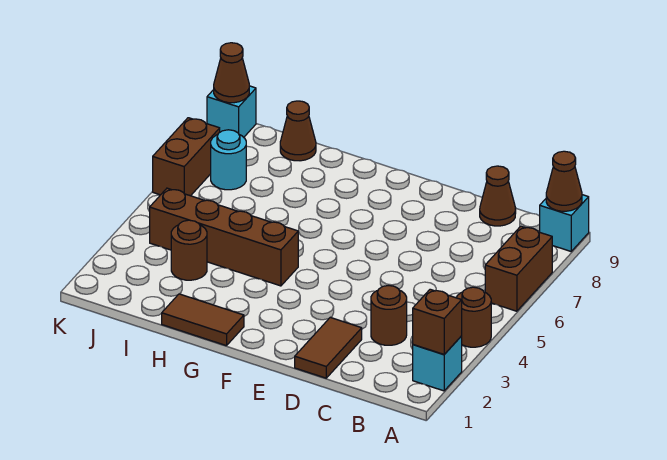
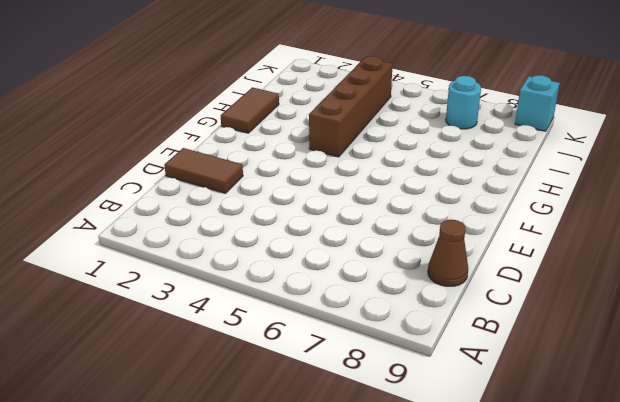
none -> cyan 1x1 brick [413,336,462,391]
none -> brown 1x1 round brick [456,287,491,347]
none -> brown 1x2 brick [485,226,552,311]

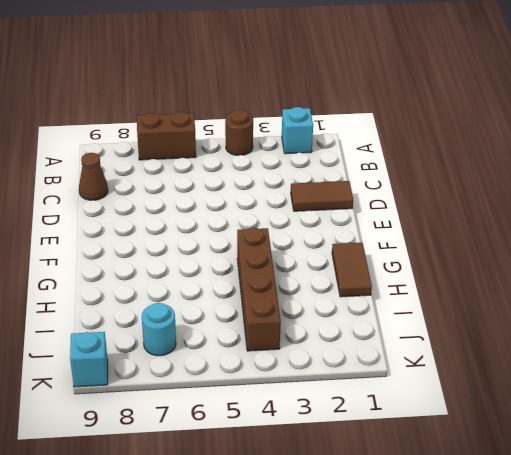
none -> cyan 1x1 brick [540,195,589,251]
none -> brown 1x1 round brick [371,286,407,345]
none -> brown 1x1 round brick [171,220,207,280]

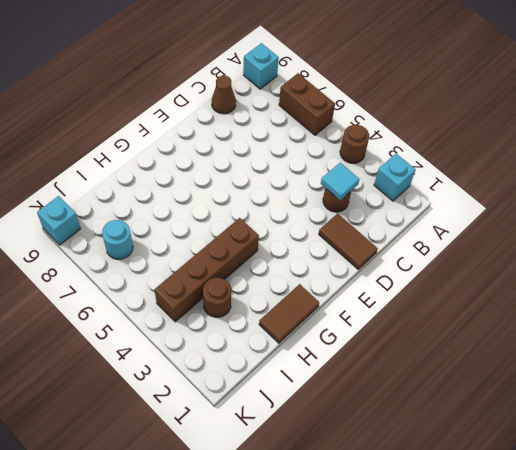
cyan 1x1 tile [321,163,359,200] -> none
none -> brown 1x1 cone [280,101,316,161]
none -> brown 1x2 brick [153,118,220,196]
none -> brown 1x1 brick [413,289,462,354]

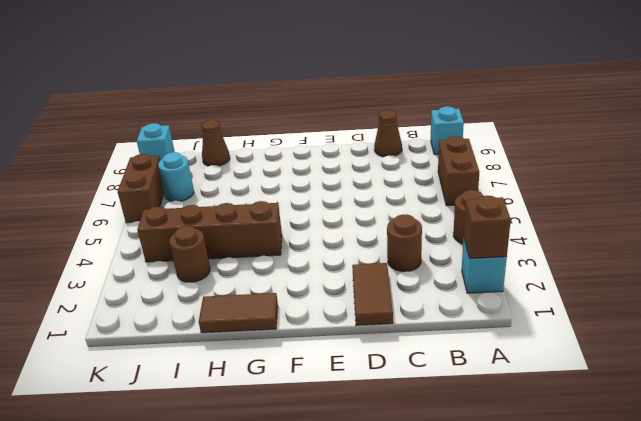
none -> brown 1x1 cone [546,151,582,211]
none -> brown 1x1 cone [214,43,249,103]

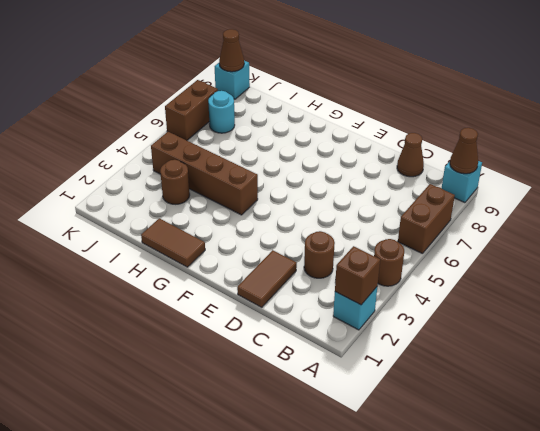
none -> brown 1x1 cone [280,101,316,161]

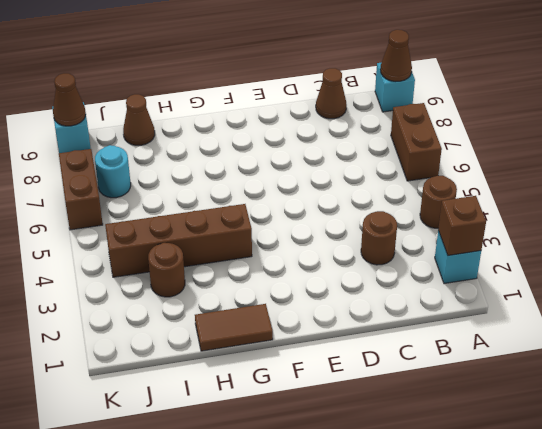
none -> brown 1x2 tile [295,317,362,378]

